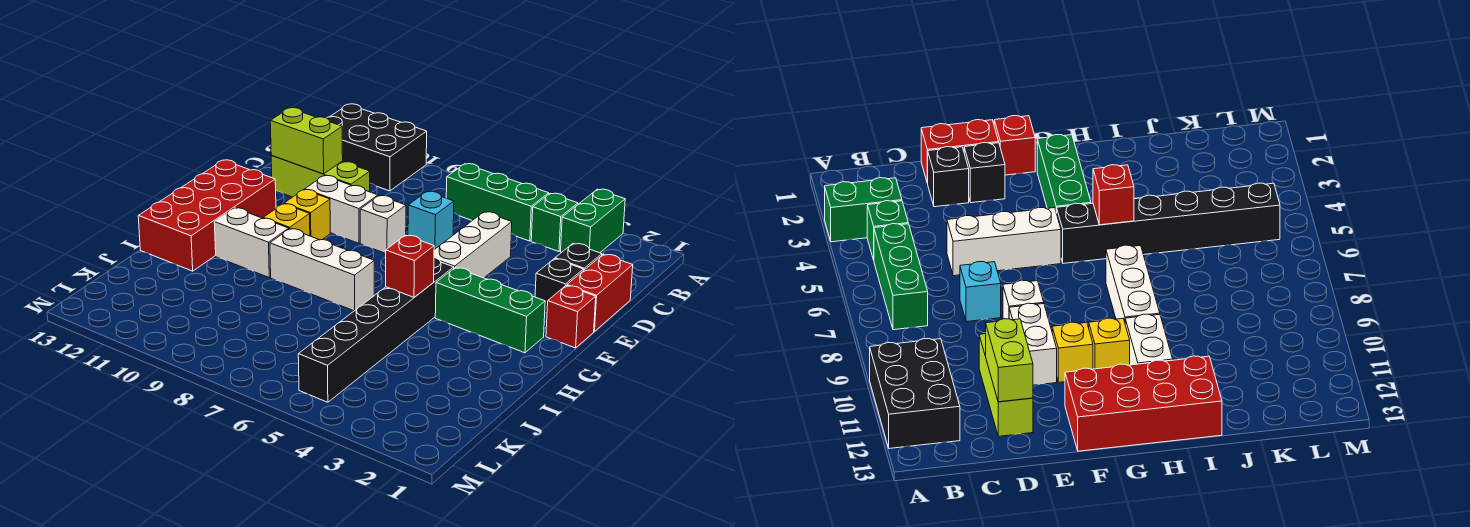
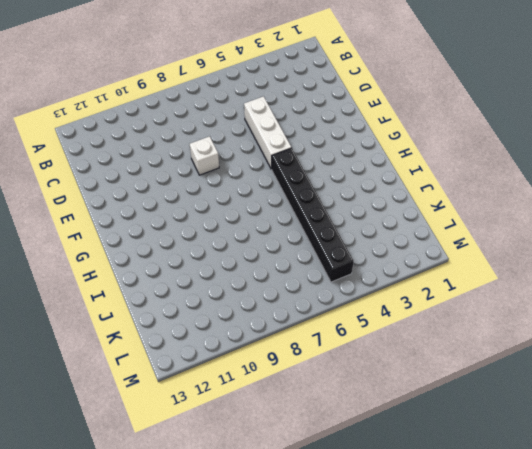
none -> green 1x2 brick [561,189,625,253]
none -> black 2x3 brick [327,104,427,191]
none -> green 1x1 brick [531,193,578,252]

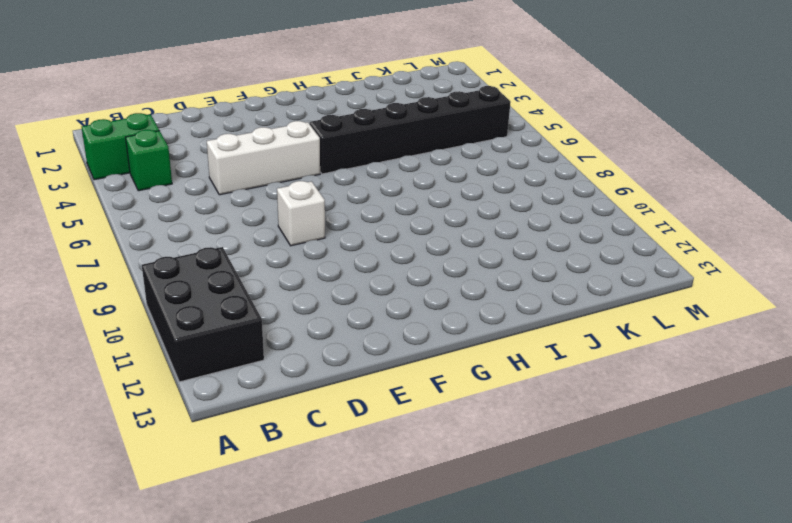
none -> green 1x3 brick [446,164,549,241]
none -> red 1x2 brick [567,254,633,331]
none -> black 1x1 brick [555,243,602,271]

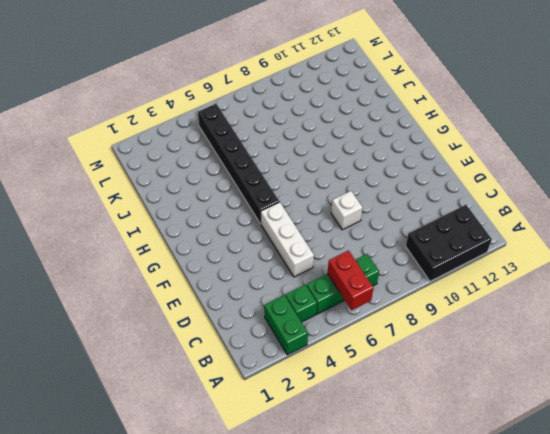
red 1x2 brick [327,250,373,310] -> red 1x2 brick moved to [567,254,633,331]
none -> black 1x1 brick [555,243,602,271]
none -> cyan 1x1 brick [408,191,454,250]
none -> lime 1x3 brick [271,156,370,197]

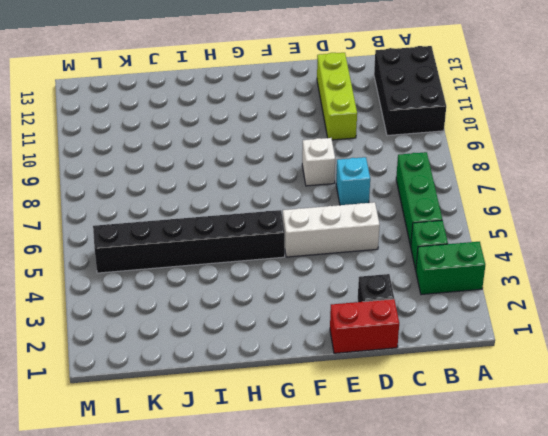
none -> black 1x1 brick [535,259,583,313]
none -> white 1x2 brick [305,176,378,243]
none -> red 1x1 brick [546,286,596,348]

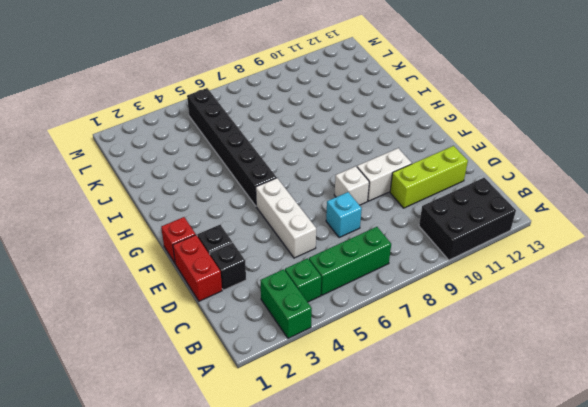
none -> yellow 1x1 brick [284,190,330,240]
none -> red 2x4 brick [138,160,276,271]
none -> green 1x3 brick [435,268,545,353]

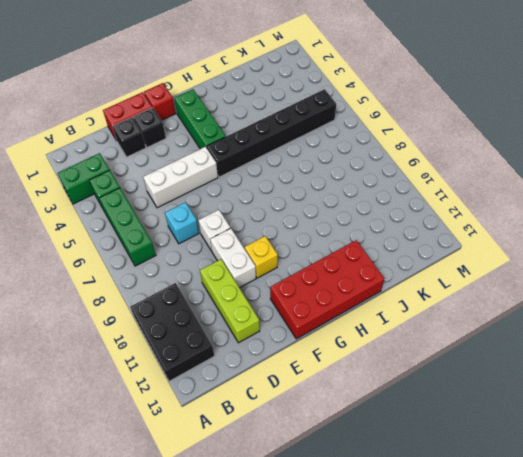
none -> yellow 1x1 brick [263,204,310,236]
none -> white 1x3 brick [270,229,374,311]
none -> white 1x2 brick [214,208,289,277]

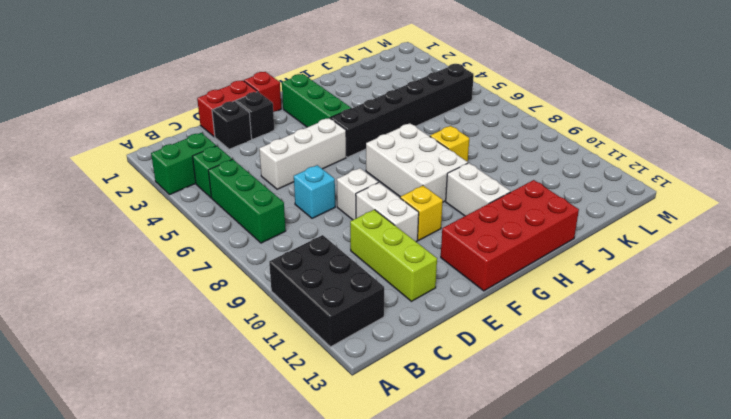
white 2x3 brick [366,123,468,202] -> white 1x3 brick [270,229,374,311]
yellow 1x1 brick [430,126,469,162] -> yellow 1x1 brick moved to [263,204,310,236]
none -> lime 1x2 brick [270,108,343,174]
none -> red 1x1 brick [386,235,434,297]

